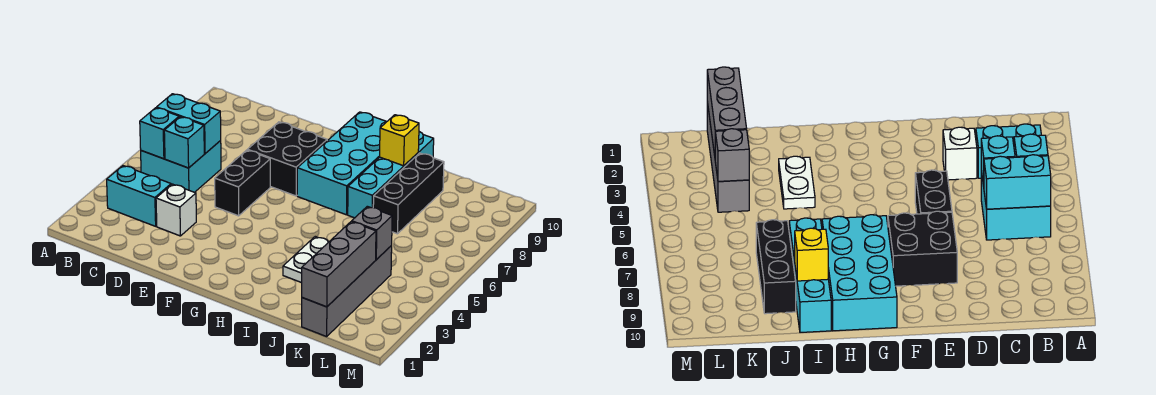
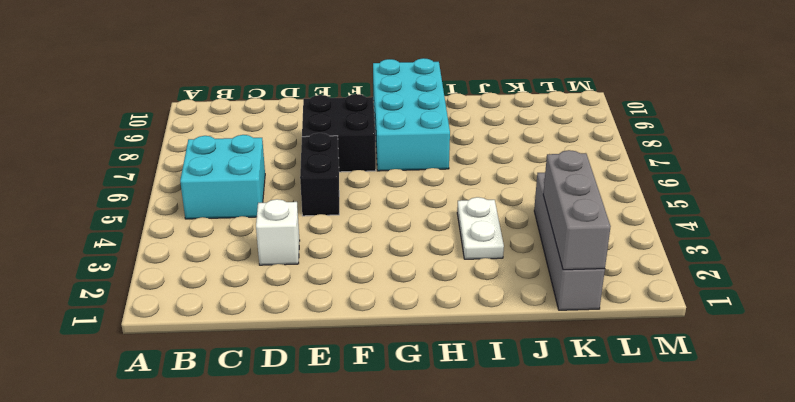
none -> cyan 1x2 brick [107,166,171,226]
none -> cyan 1x4 brick [348,132,434,218]
none -> black 1x3 brick [373,153,444,234]

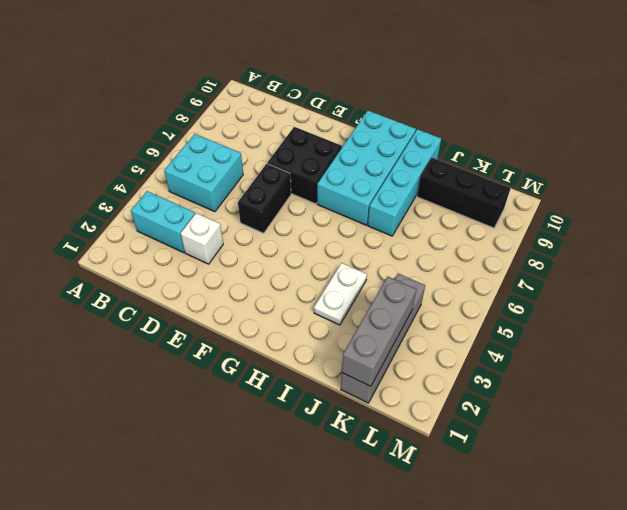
black 1x3 brick [417,158,511,228] -> black 1x3 brick turned to [373,153,444,234]
none -> cyan 1x1 brick [140,108,179,159]
none -> cyan 1x2 brick [157,94,221,153]
none -> cyan 1x1 brick [164,117,204,168]

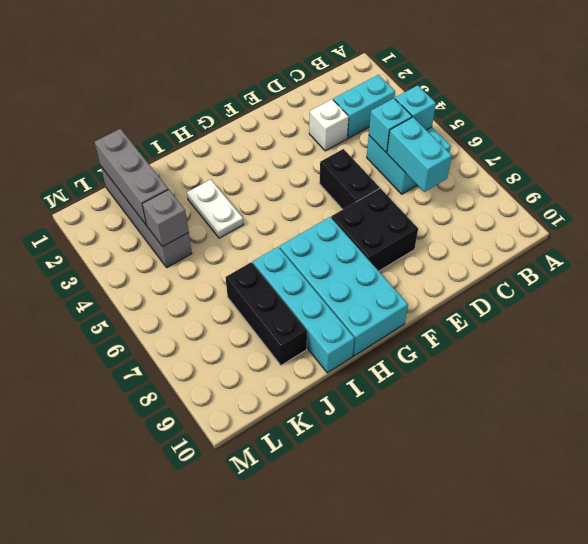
cyan 1x2 brick [387,117,452,192] -> cyan 1x2 brick turned to [157,94,221,153]
none -> yellow 1x1 brick [380,115,419,166]

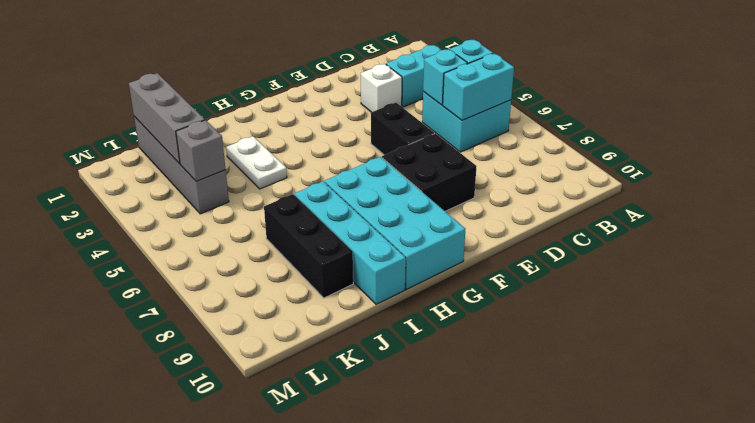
none -> yellow 1x1 brick [380,115,419,166]

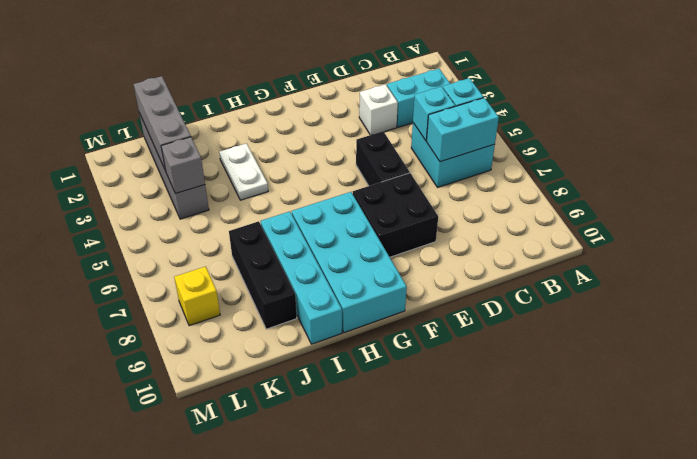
yellow 1x1 brick [174,266,220,326] -> yellow 1x1 brick moved to [380,115,419,166]

